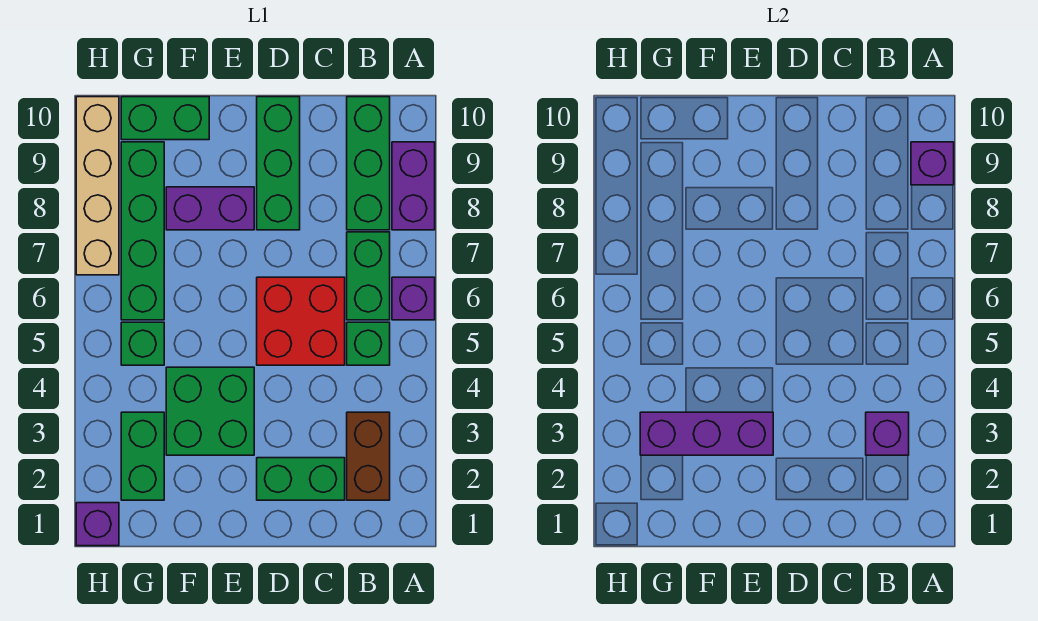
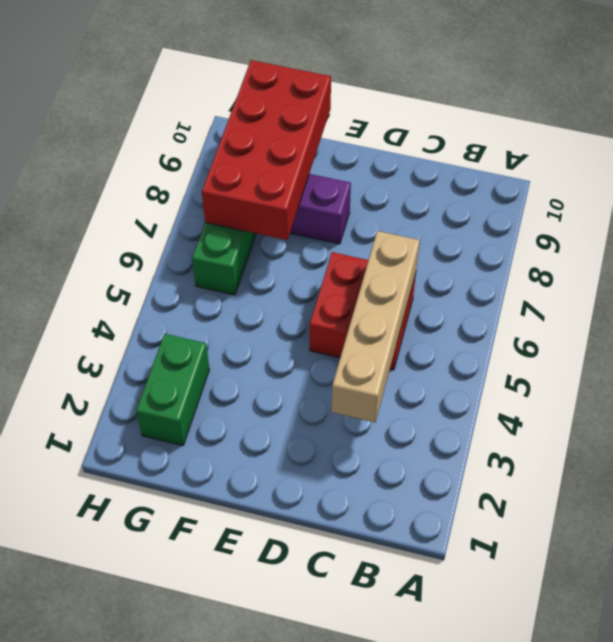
tan 1x4 brick [332,231,420,422] -> tan 1x4 brick moved to [76,97,119,275]
red 2x4 brick [202,60,331,240] -> none
none -> purple 1x1 brick [392,277,435,320]
none -> purple 1x2 brick [392,142,435,230]
none -> brown 1x2 brick [347,412,390,500]

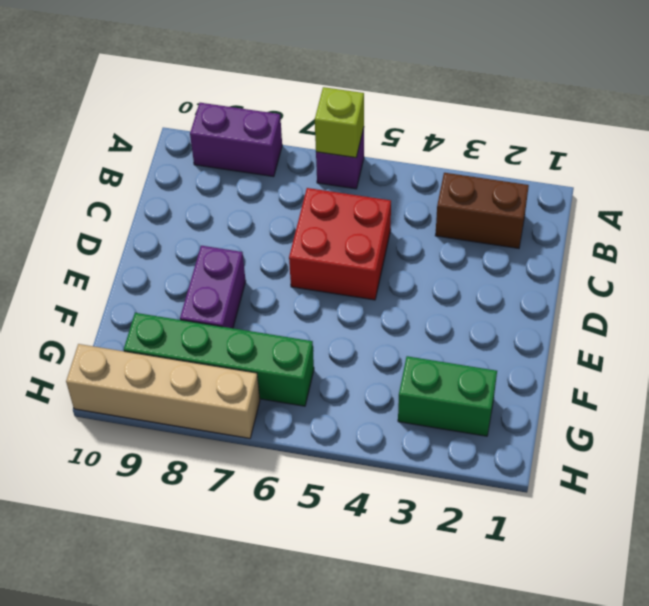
lime 1x1 brick [315,87,364,158] -> none
none -> green 1x1 brick [347,322,390,365]
none -> green 1x2 brick [347,232,390,320]
none -> green 1x3 brick [347,97,390,230]

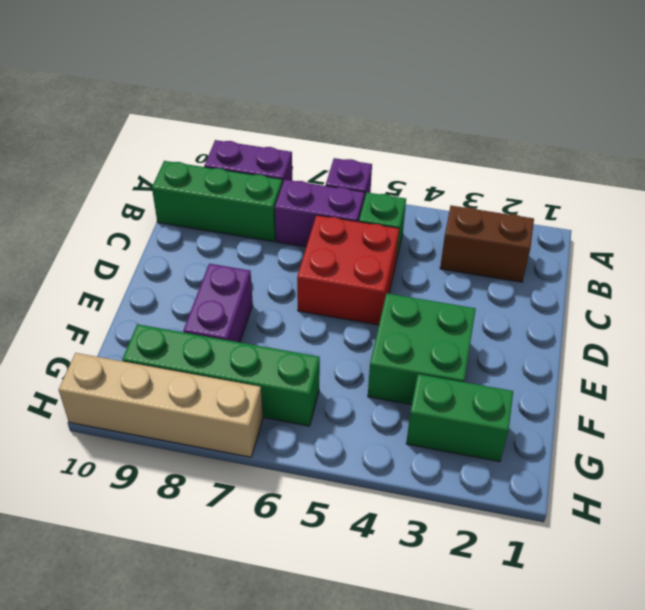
purple 1x2 brick [275,180,365,247] -> green 1x2 brick [347,232,390,320]
none -> green 1x2 brick [257,458,345,500]
none -> green 1x3 brick [257,97,300,230]
none -> green 1x2 brick [121,97,209,140]

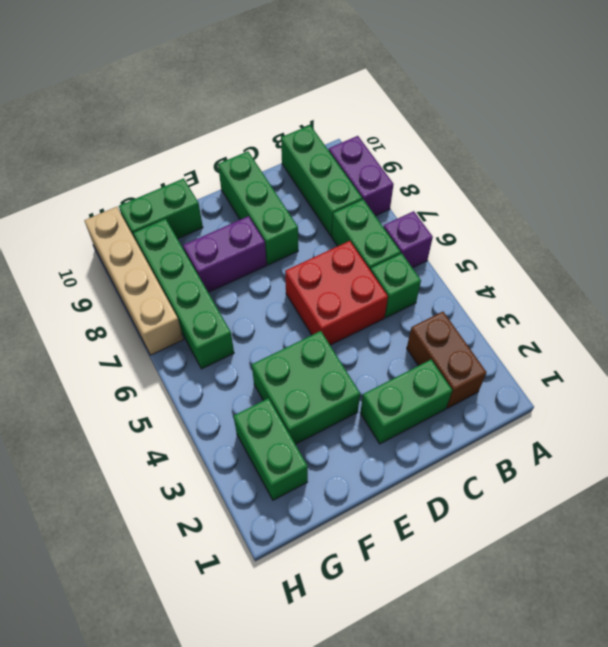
none -> green 1x1 brick [121,322,164,365]
none -> purple 1x1 brick [76,503,119,546]
none -> purple 1x1 brick [911,142,954,185]

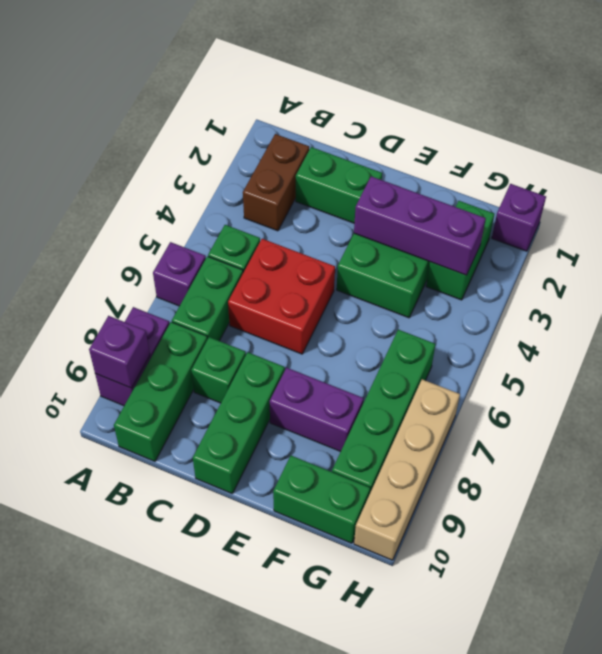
green 1x1 brick [191,337,246,403] -> green 1x1 brick moved to [121,322,164,365]
none -> purple 1x1 brick [866,412,909,455]

